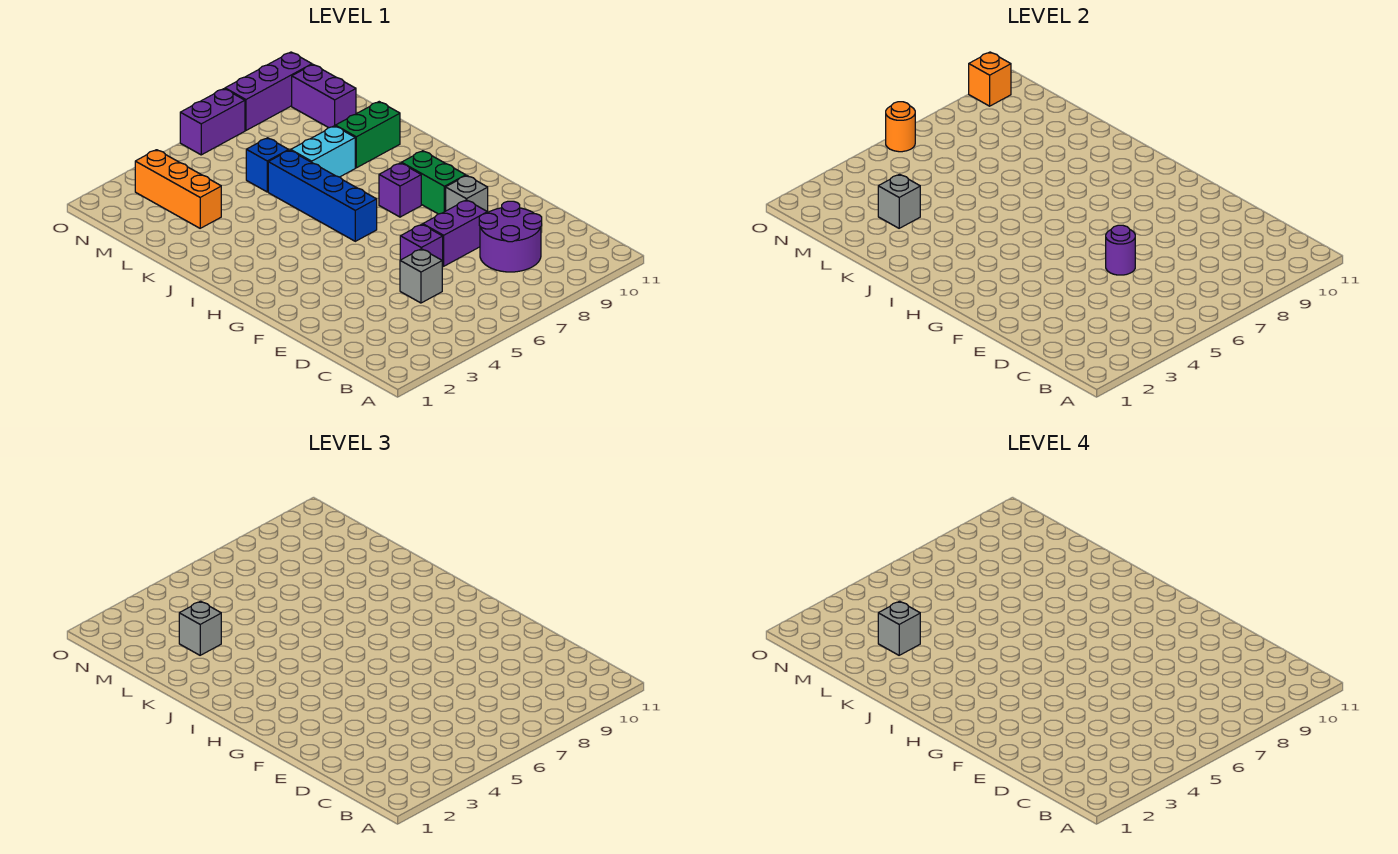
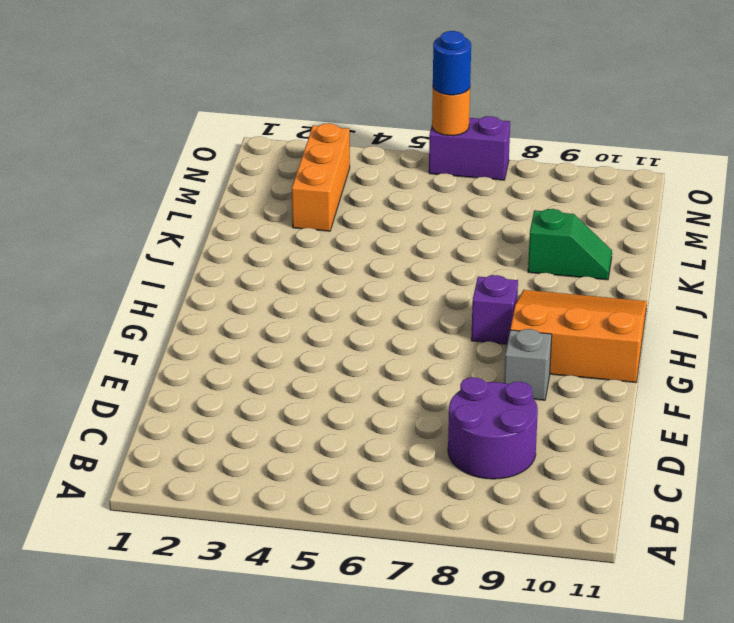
orange 3x3 slope [510,290,647,382] -> green 1x2 brick [401,151,466,214]
green 1x2 slope [528,209,612,280] -> green 1x2 brick [335,102,400,168]
blue 1x1 round brick [433,31,471,95] -> none
none -> grey 1x1 brick [400,249,442,303]
none -> purple 1x1 brick [400,224,443,267]
none -> purple 1x2 brick [423,200,487,266]

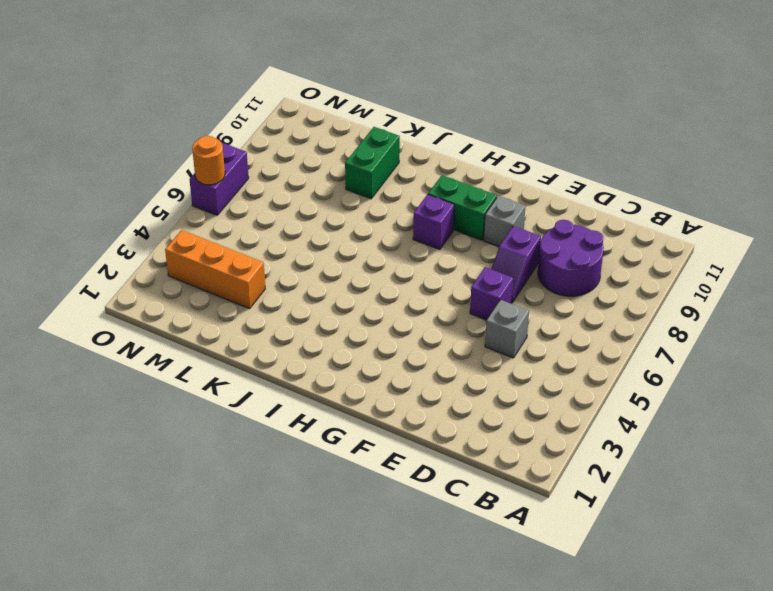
purple 1x2 slope [491,226,541,303] -> purple 1x2 brick [423,200,487,266]
none -> blue 1x4 brick [268,150,377,241]
none -> cyan 1x2 brick [291,126,355,177]
none -> blue 1x1 brick [246,138,289,192]

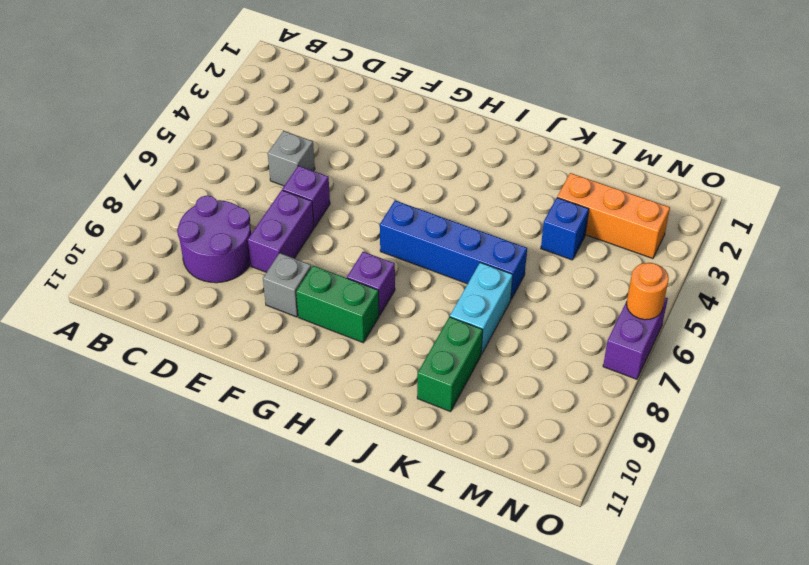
blue 1x1 brick [541,198,589,260] -> blue 1x1 brick moved to [246,138,289,192]
none -> purple 1x2 brick [292,65,356,128]
none -> purple 1x3 brick [225,52,312,130]
none -> purple 1x1 round brick [1106,225,1135,275]

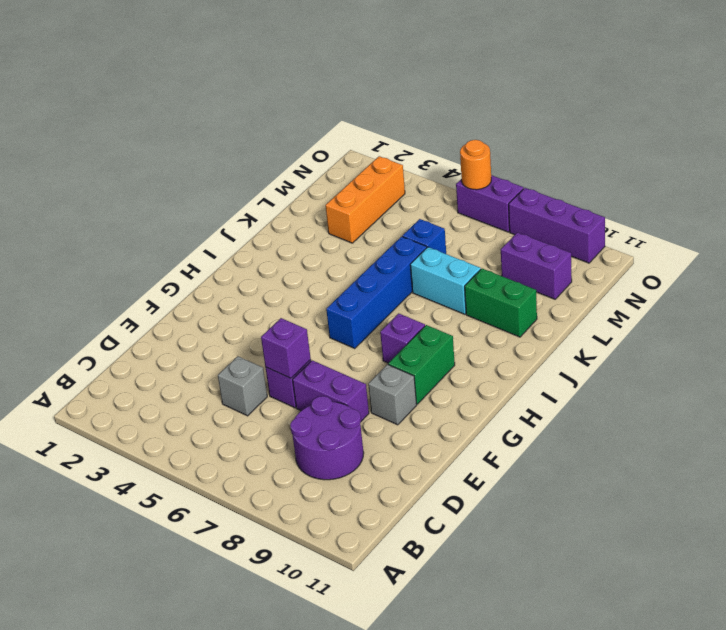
purple 1x1 brick [261,318,311,378] -> purple 1x1 round brick [1106,225,1135,275]
purple 1x2 brick [501,232,572,299] -> purple 1x2 brick turned to [292,65,356,128]
none -> grey 1x1 brick [878,174,920,228]
none -> orange 1x1 brick [969,52,1011,106]
none -> grey 1x1 brick [179,601,221,655]

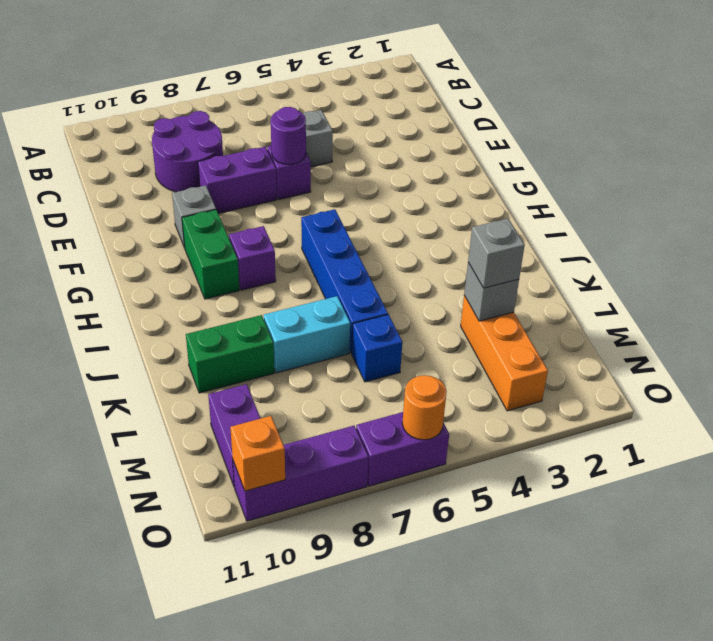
none -> grey 1x1 brick [878,601,920,655]

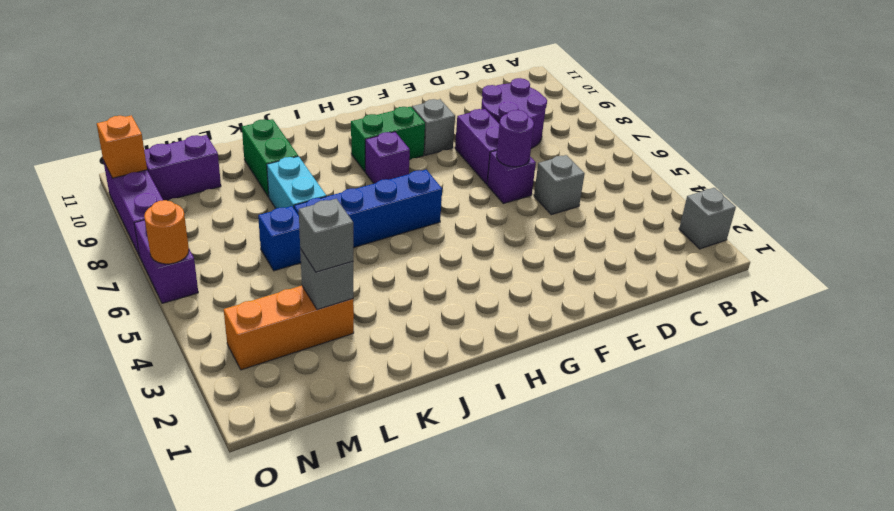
grey 1x1 brick [679,188,736,249] -> grey 1x1 brick moved to [878,601,920,655]

